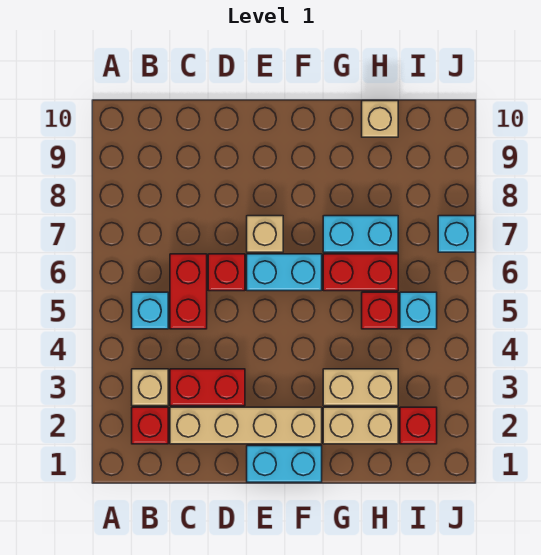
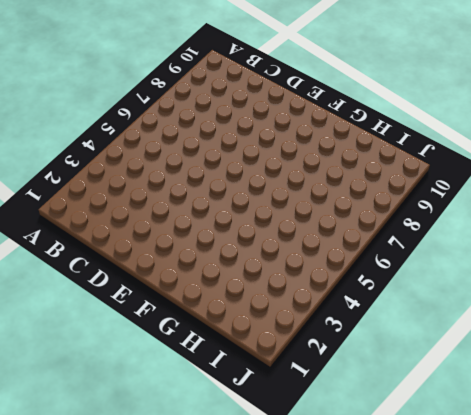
none -> red 1x1 brick [132,407,168,444]
none -> tan 1x1 brick [132,369,168,406]
none -> cyan 1x1 brick [132,292,168,329]

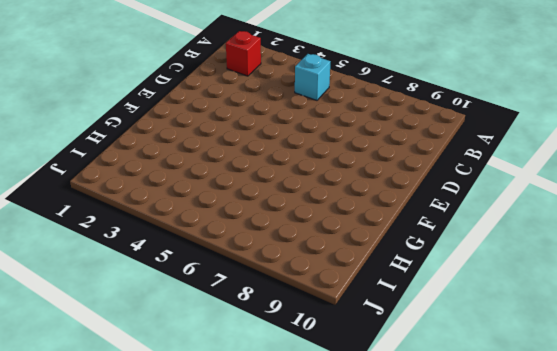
none -> tan 1x1 brick [132,369,168,406]
none -> tan 1x4 brick [170,407,322,444]
none -> red 1x2 brick [170,369,245,406]

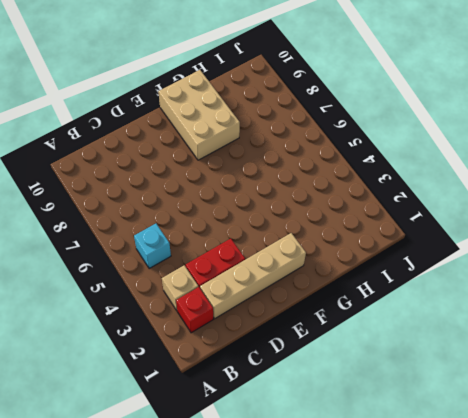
tan 2x3 brick [158,70,240,160] -> none
none -> red 1x2 brick [170,254,207,329]
none -> red 1x1 brick [208,254,245,291]
none -> cyan 1x2 brick [247,446,322,482]

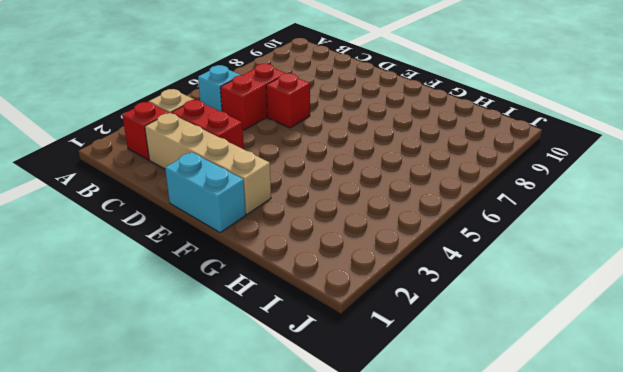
none -> cyan 1x2 brick [247,254,322,291]
none -> tan 1x1 brick [247,216,283,252]
none -> tan 1x2 brick [323,407,398,444]

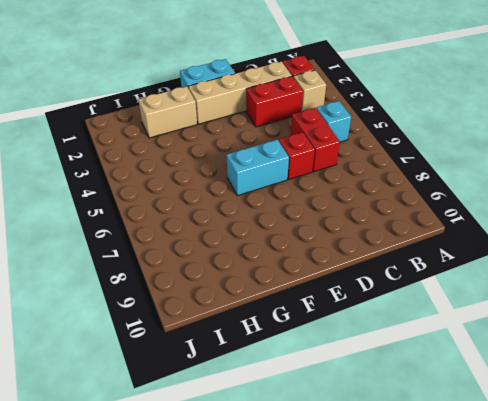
none -> tan 1x1 brick [247,216,283,252]
none -> tan 1x2 brick [323,369,398,406]
none -> red 1x2 brick [323,254,398,291]

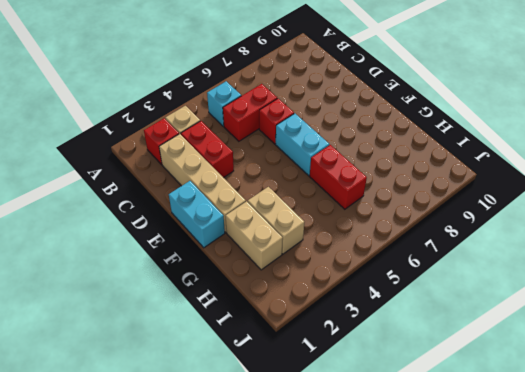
none -> tan 1x1 brick [247,216,283,252]
none -> cyan 1x2 brick [323,216,398,252]
none -> red 1x1 brick [362,292,398,329]

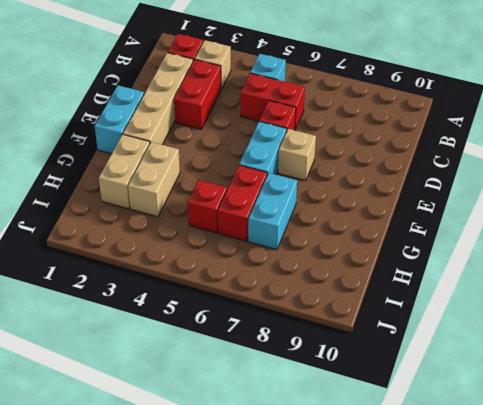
none -> tan 1x1 brick [362,101,398,137]
none -> red 1x1 brick [400,407,437,444]
none -> cyan 1x1 brick [400,292,437,329]

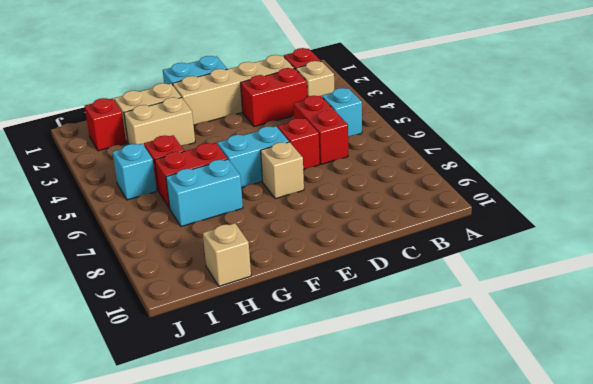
none -> cyan 1x1 brick [438,216,475,252]

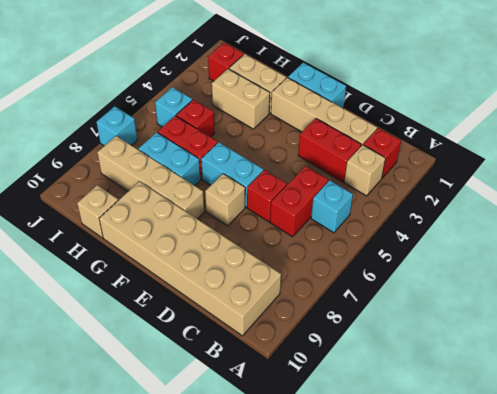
tan 2x6 brick [99,181,281,336] -> none
tan 1x4 brick [97,136,204,219] -> none

